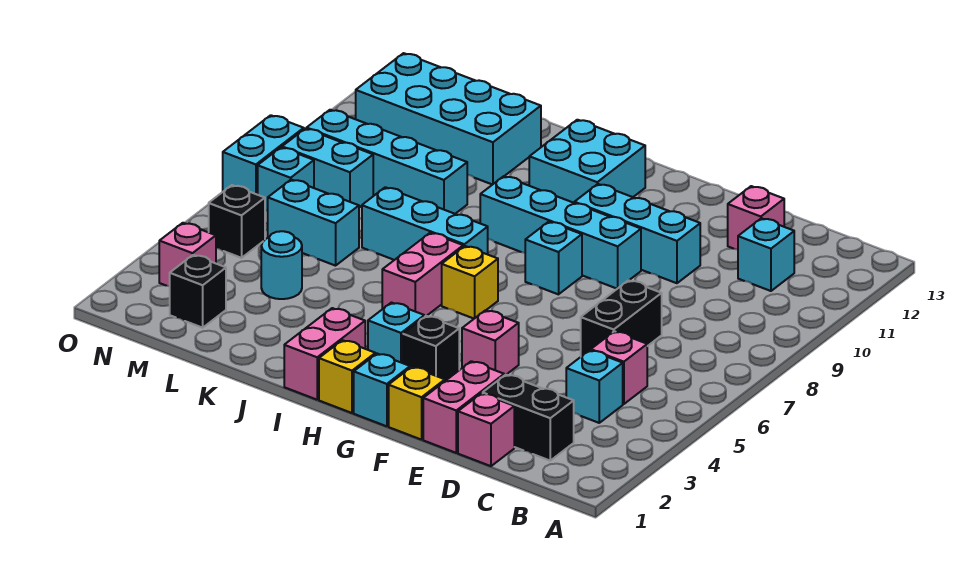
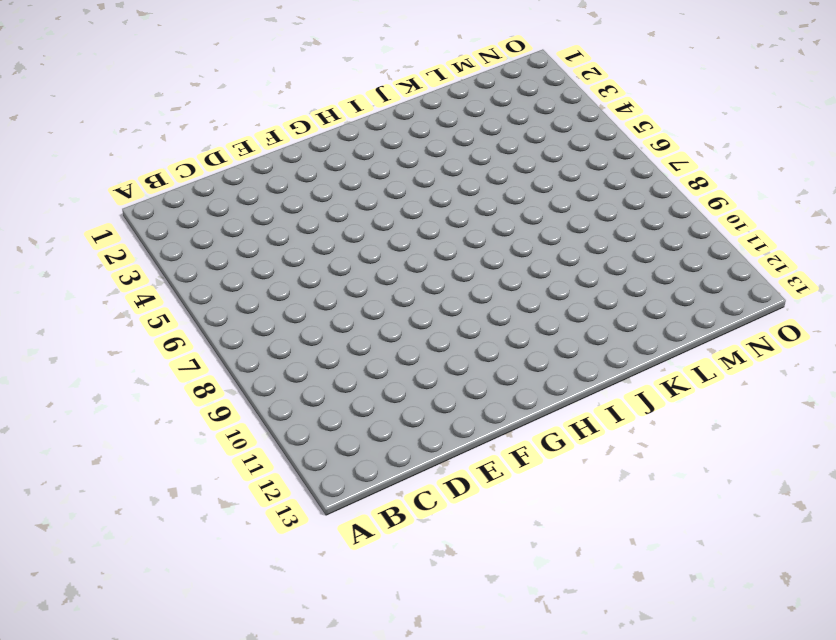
none -> black 1x2 brick [483,375,574,460]
none -> cyan 1x1 brick [566,350,623,423]
none -> pink 1x1 brick [591,331,647,404]
none -> cyan 1x1 brick [738,218,794,291]

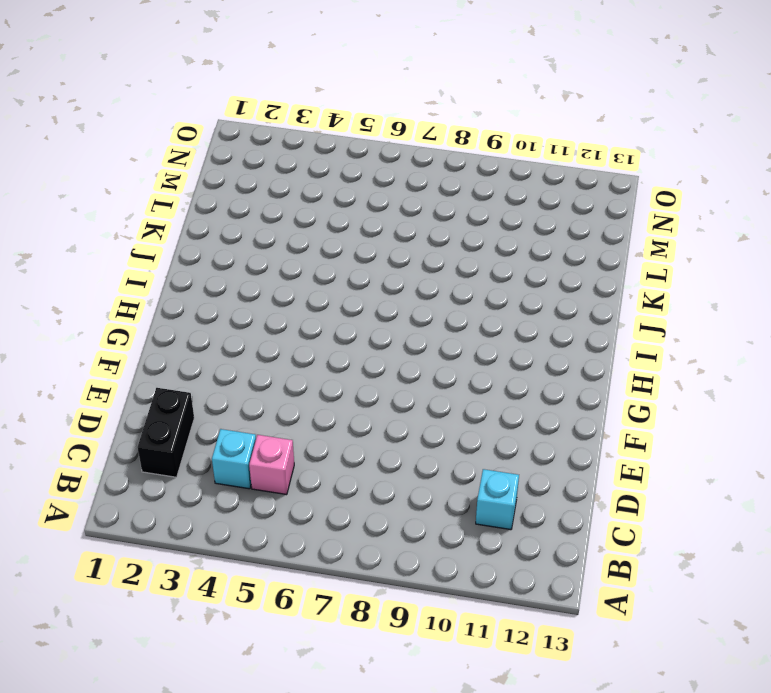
none -> pink 1x1 brick [458,393,514,466]
none -> black 1x2 brick [581,280,662,356]
none -> pink 1x1 brick [728,186,784,250]
none -> pink 1x2 brick [423,361,504,453]

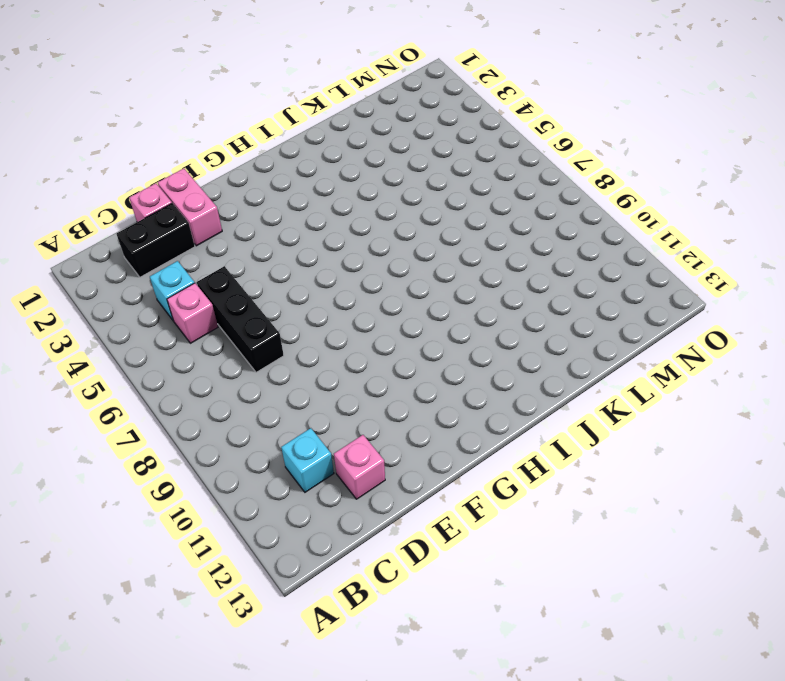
black 1x3 brick [197,266,284,372] -> black 1x2 brick [581,280,662,356]
none -> cyan 1x3 brick [574,184,700,283]
none -> yellow 1x1 brick [389,367,445,440]
none -> pink 1x1 brick [462,310,519,375]
none -> cyan 1x4 brick [480,176,641,289]

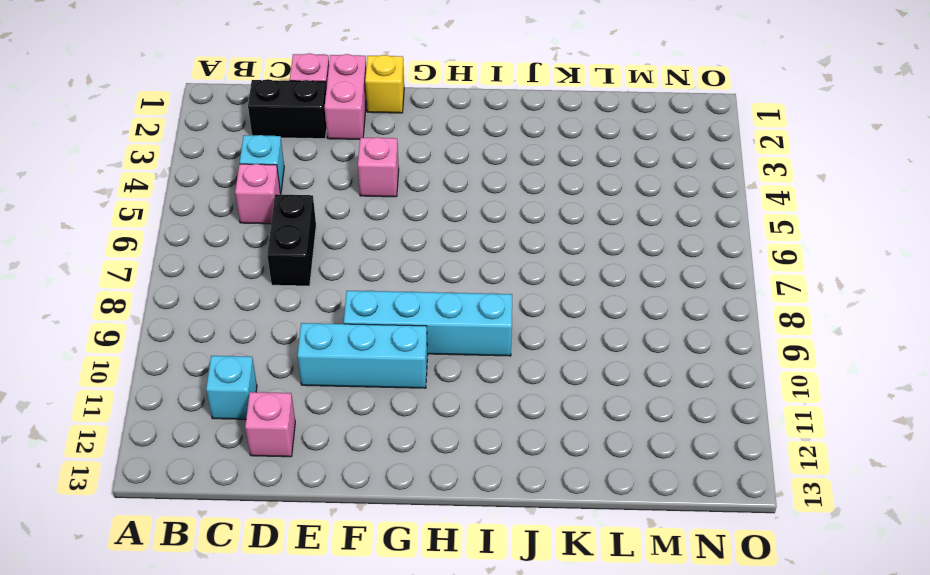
none -> cyan 1x1 brick [354,354,410,426]
none -> black 1x1 brick [403,316,459,381]
none -> cyan 1x1 brick [525,222,582,294]
none -> yellow 1x1 brick [319,340,375,413]

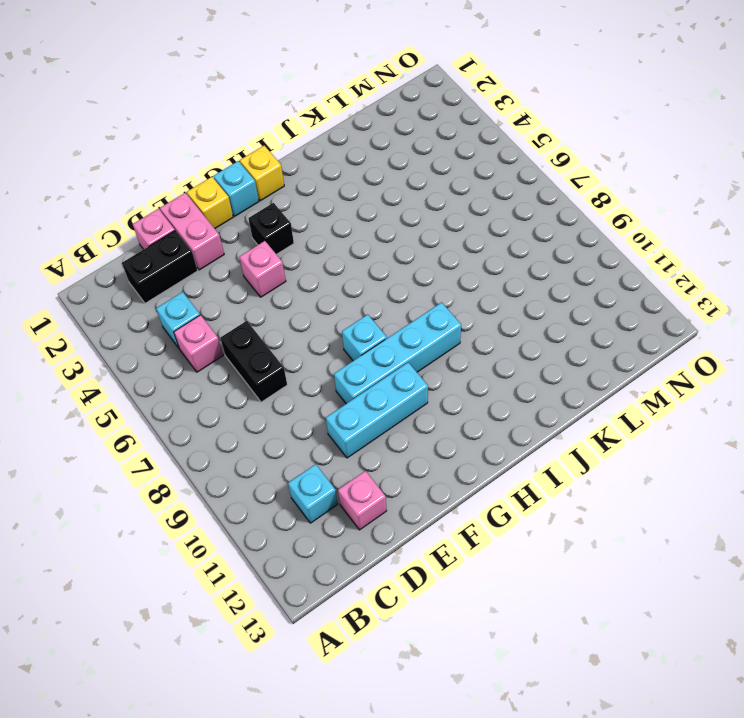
none -> cyan 1x1 brick [368,303,424,363]
none -> yellow 1x1 brick [442,246,498,319]
none -> cyan 2x2 brick [529,120,645,203]
none -> pink 1x2 brick [284,308,365,400]

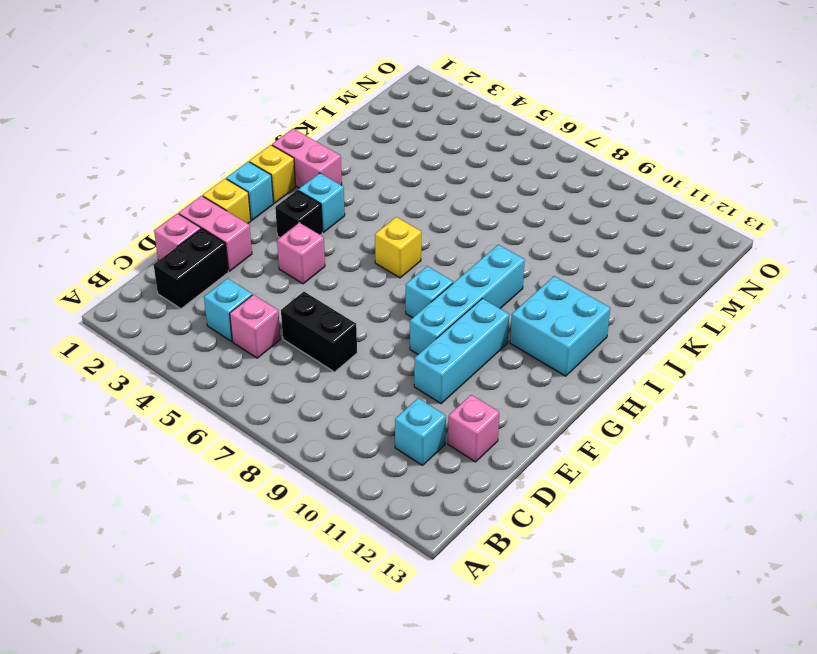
none -> pink 1x2 brick [382,233,463,317]
none -> cyan 1x3 brick [362,187,488,260]
none -> cyan 1x4 brick [307,110,467,214]
none -> cyan 2x4 brick [356,53,541,185]

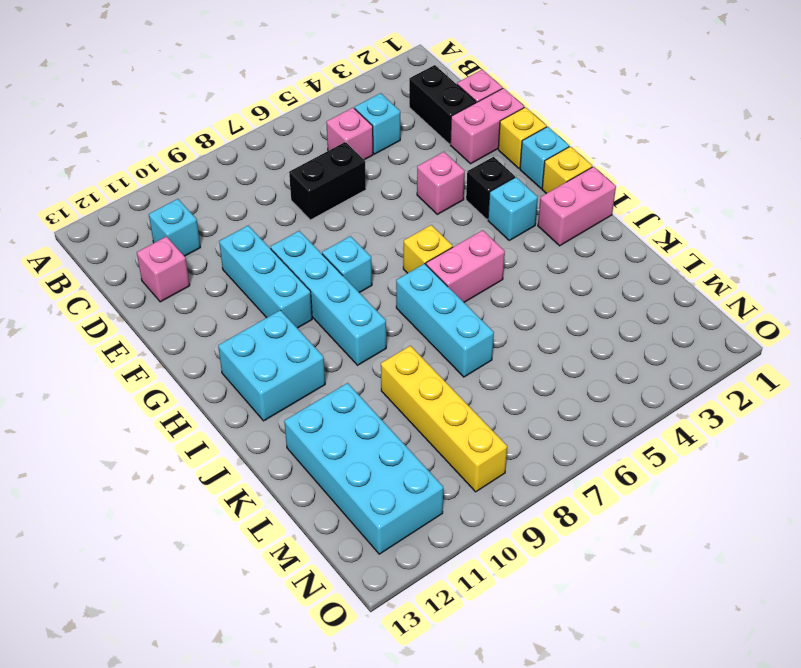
yellow 1x4 brick [381,346,507,492] -> cyan 1x4 brick [307,110,467,214]
none -> cyan 1x1 round brick [261,231,302,299]
none -> cyan 1x2 brick [268,180,359,266]
none -> black 1x1 brick [170,255,226,328]
none -> cyan 1x2 brick [282,129,373,207]

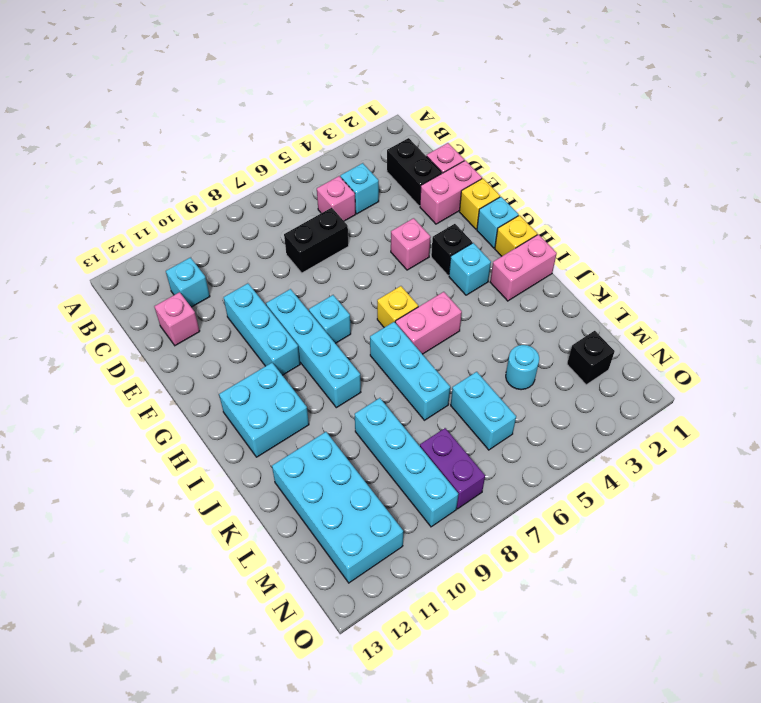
purple 1x2 brick [420,428,485,509] -> cyan 1x2 brick [282,129,373,207]
none -> pink 1x1 brick [159,223,216,286]
none -> black 1x1 brick [209,185,265,258]
none -> cyan 1x1 brick [258,148,314,211]
none -> cyan 1x2 brick [223,115,304,195]

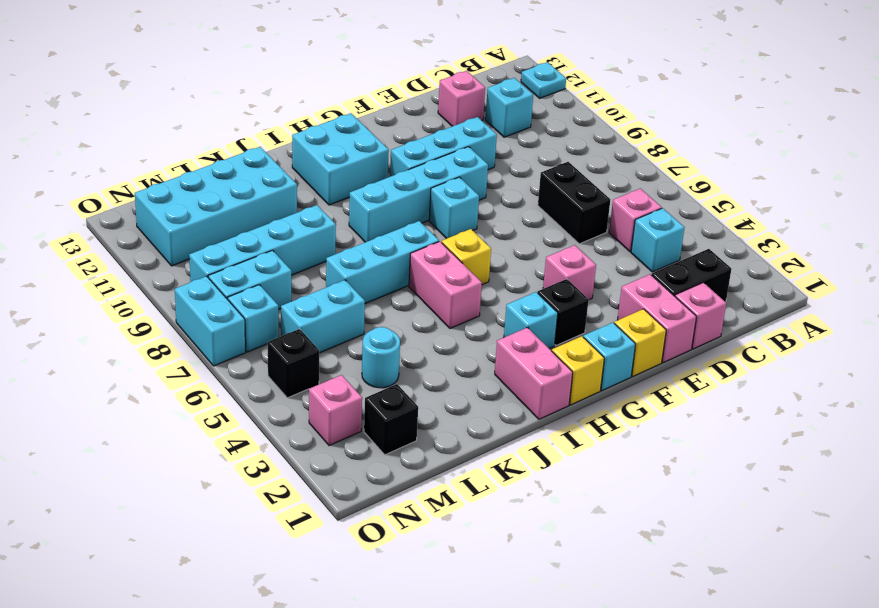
cyan 1x1 plate [521,62,566,98] -> none

